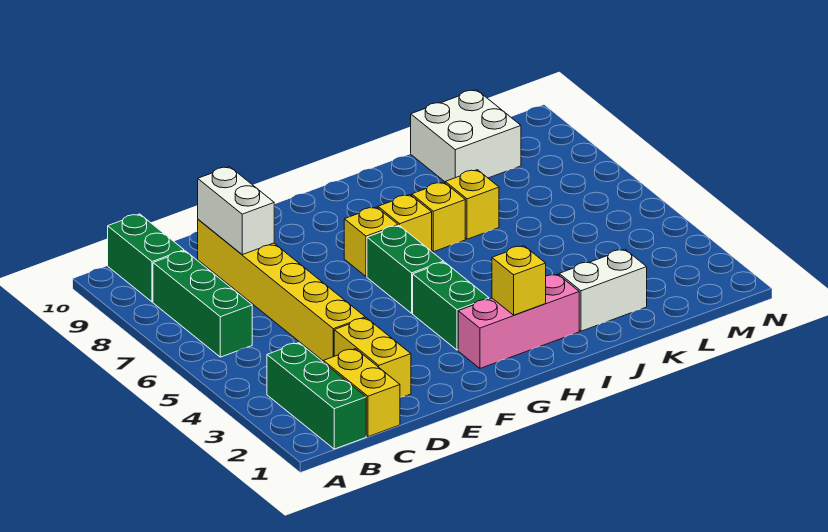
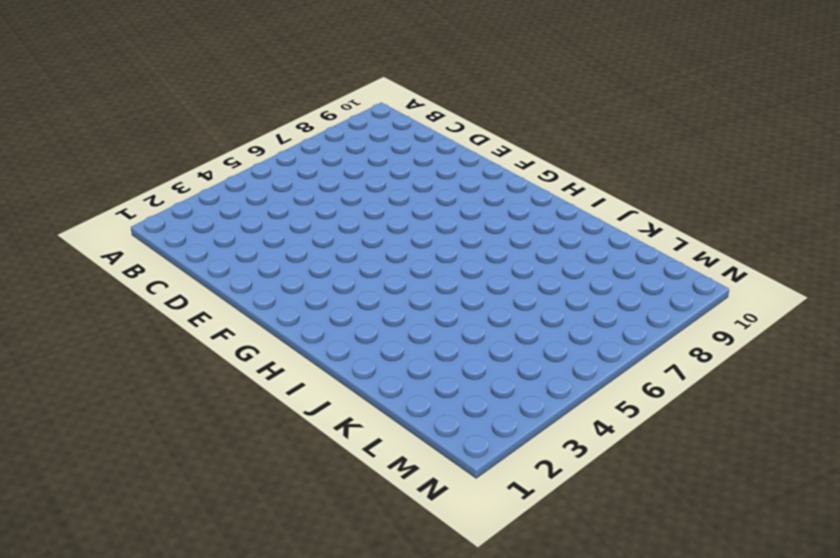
none -> green 1x3 brick [267,343,366,449]
none -> green 1x3 brick [153,251,252,357]
none -> green 1x2 brick [108,214,184,302]

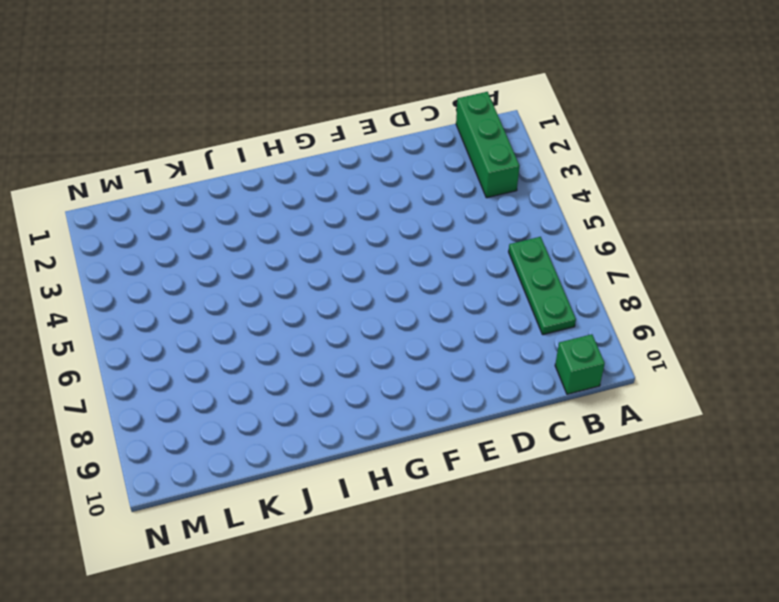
green 1x3 plate [509,237,576,335] -> green 1x3 brick [153,251,252,357]
green 1x1 brick [555,334,605,394] -> green 1x2 brick [108,214,184,302]
none -> yellow 1x2 brick [323,349,400,437]
none -> yellow 1x2 brick [334,318,411,397]
none -> yellow 1x6 brick [198,219,365,361]

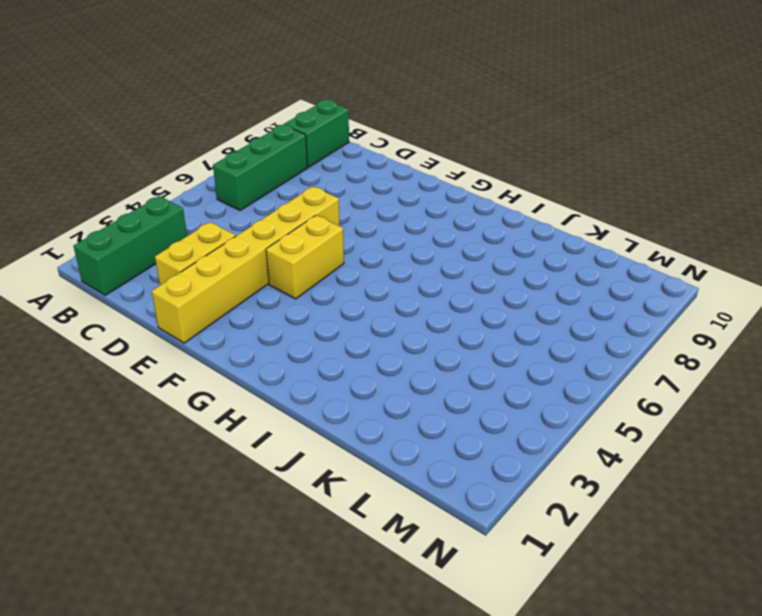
yellow 1x6 brick [152,187,340,343] -> yellow 1x6 brick moved to [198,219,365,361]
yellow 1x2 brick [266,215,344,299] -> yellow 1x2 brick moved to [323,349,400,437]
none -> pink 1x3 brick [458,274,579,368]
none -> green 1x2 brick [413,262,489,350]
none -> green 1x2 brick [367,226,444,313]

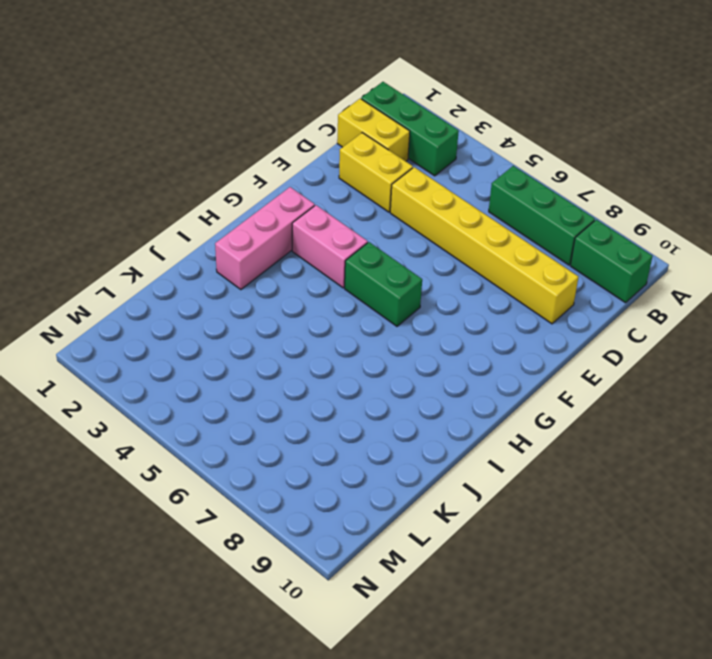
pink 1x2 brick [292,205,368,288] -> green 1x2 brick [413,262,489,350]
none -> yellow 1x1 brick [344,207,398,277]
none -> yellow 1x1 brick [378,195,432,251]
none -> yellow 1x1 brick [412,182,465,252]

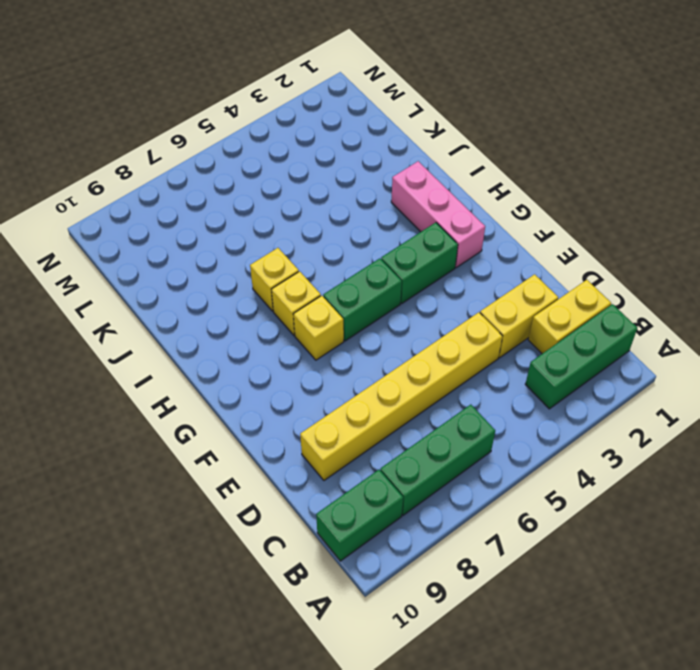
none -> white 1x2 brick [559,249,647,331]
none -> yellow 1x1 brick [445,170,499,239]
none -> white 2x2 brick [411,90,521,182]

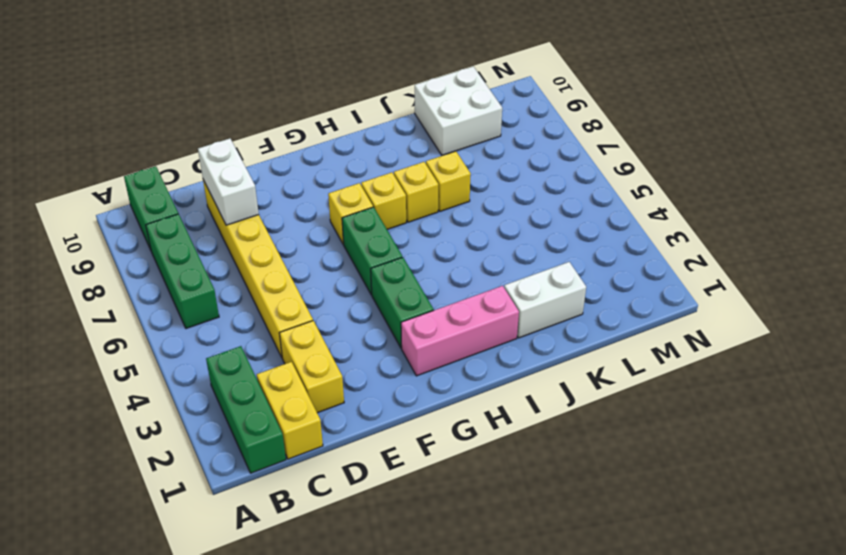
none -> yellow 1x1 brick [492,246,546,315]

